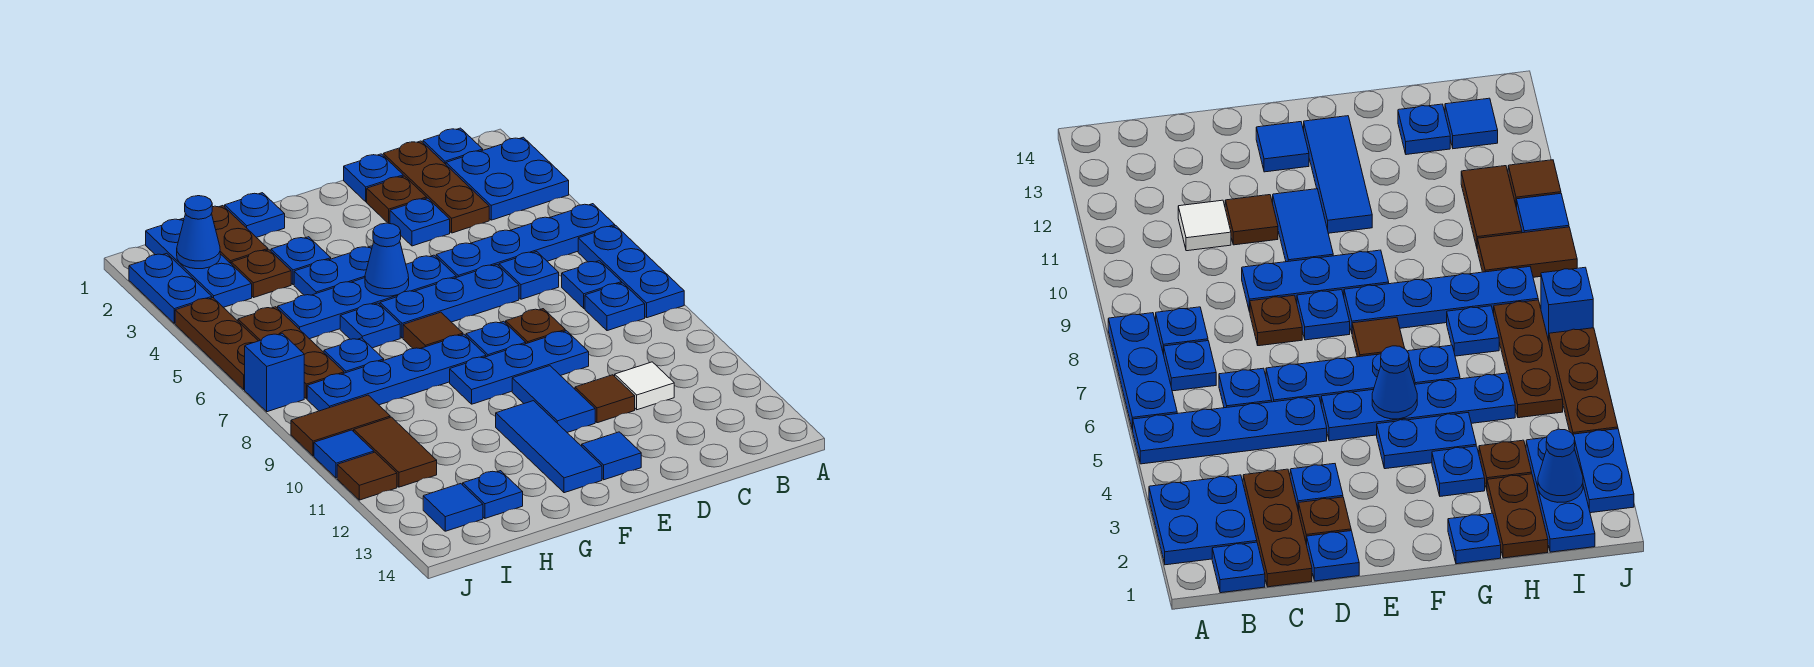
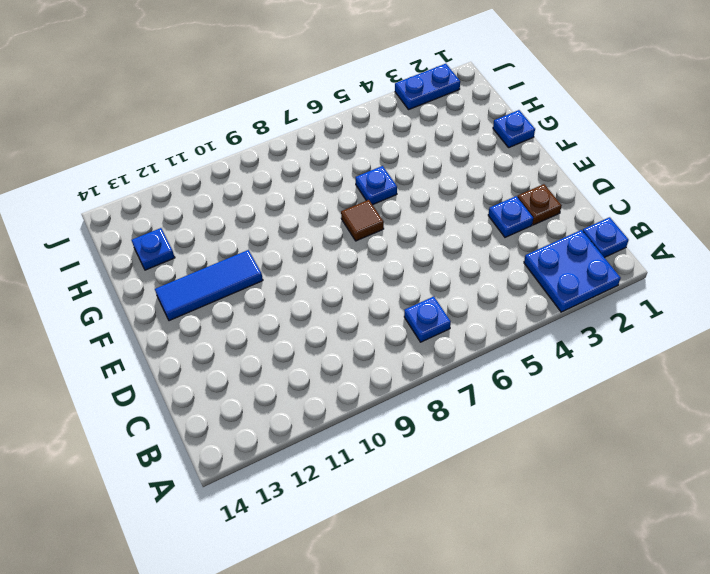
none -> blue 1x4 plate [436,204,615,277]
none -> blue 1x3 plate [578,226,684,318]
none -> blue 1x1 plate [585,283,645,331]
none -> brown 1x3 plate [383,141,489,233]

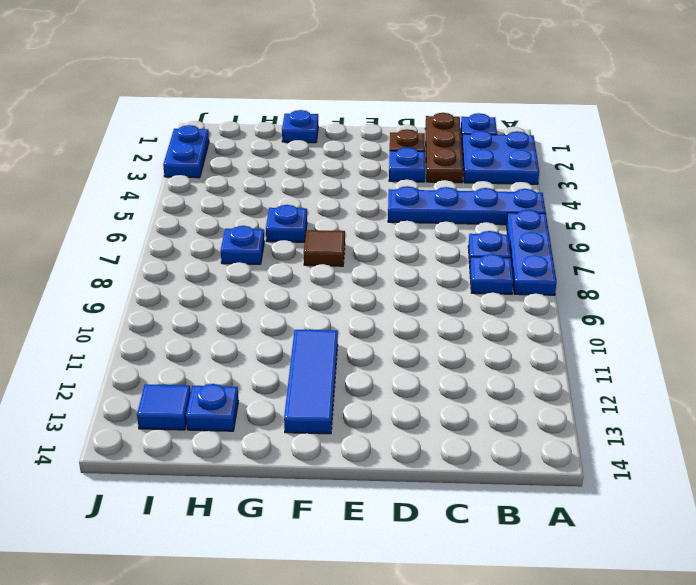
none -> blue 1x1 plate [499,252,559,299]
none -> white 1x1 tile [615,362,674,410]
none -> blue 1x1 plate [344,154,403,202]
none -> blue 1x3 plate [380,265,519,338]

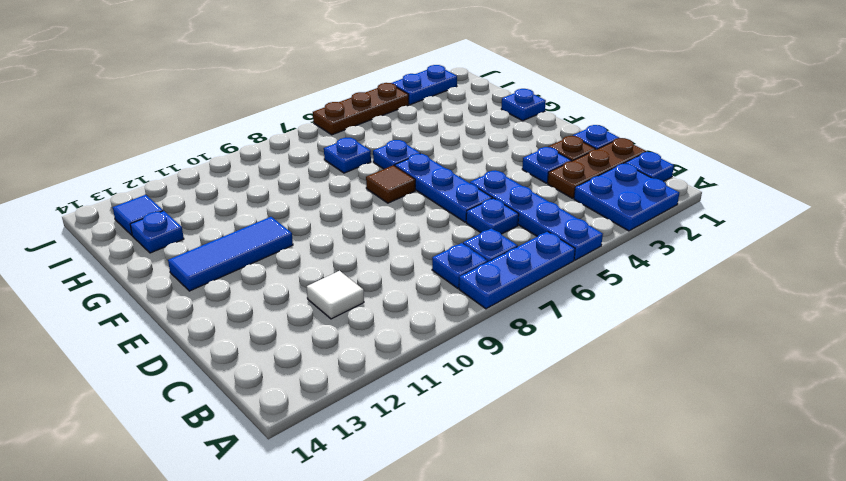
none -> brown 1x1 plate [506,309,565,344]
none -> blue 1x3 plate [450,331,589,404]
none -> brown 1x1 tile [575,375,635,423]
none -> blue 1x4 plate [278,255,456,339]

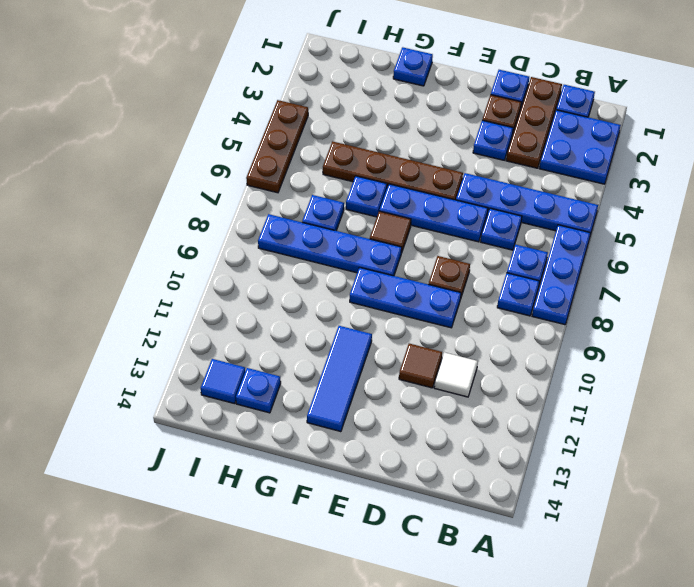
brown 1x4 plate [323,141,463,200] -> blue 1x4 plate [278,255,456,339]
none -> blue 1x1 plate [466,321,526,357]
none -> blue 1x2 tile [512,366,595,432]
none -> blue 1x1 tile [582,432,641,480]
none -> blue 1x2 plate [294,246,372,295]

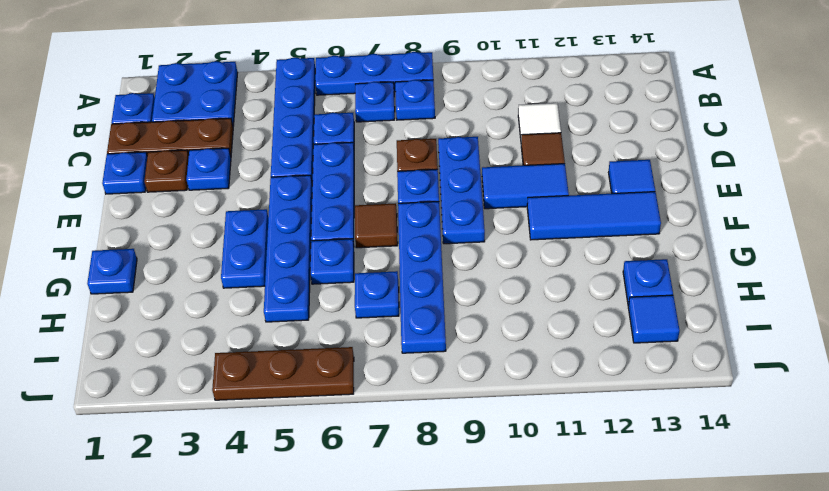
none -> blue 1x1 plate [271,237,331,285]
none -> brown 1x2 plate [212,206,268,263]
none -> brown 1x1 plate [231,250,291,298]
none -> blue 1x3 plate [146,219,252,307]

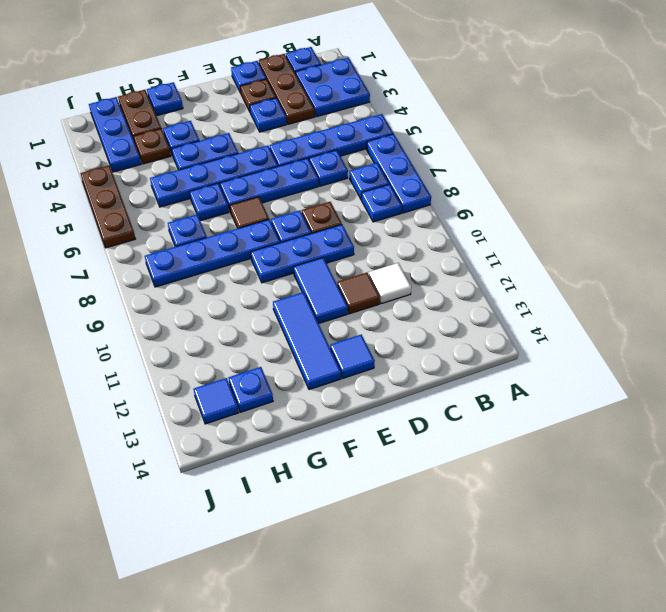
none -> brown 1x3 plate [238,307,344,399]
none -> brown 1x2 tile [291,395,390,456]
none -> brown 1x2 tile [354,417,437,487]
none -> blue 1x2 plate [129,253,212,323]

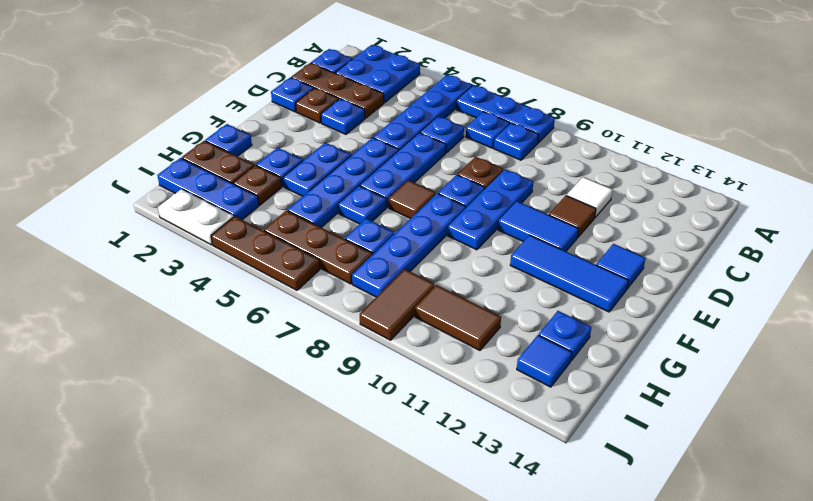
white 1x2 plate [158,189,234,245] -> blue 1x2 plate [129,253,212,323]
none -> blue 1x1 brick [245,333,304,412]
none -> blue 1x1 tile [314,430,374,478]
none -> brown 1x1 tile [337,452,397,500]
none -> blue 1x1 cone [365,223,409,296]

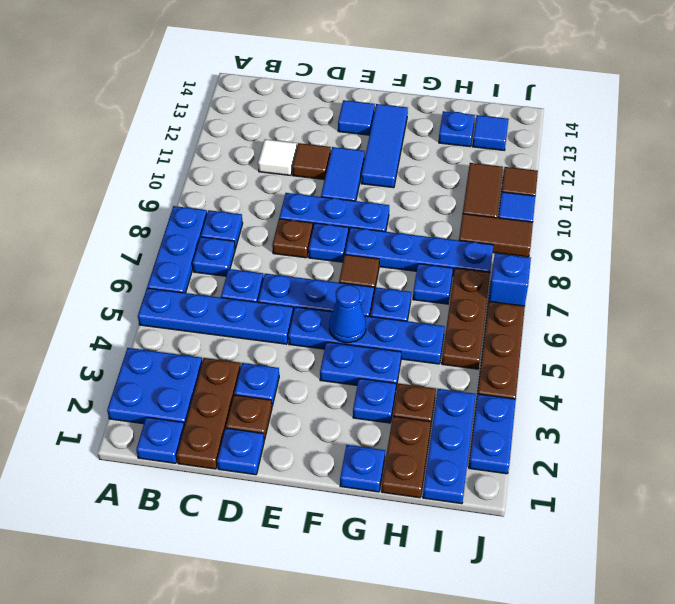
none -> blue 1x1 cone [177,196,220,269]

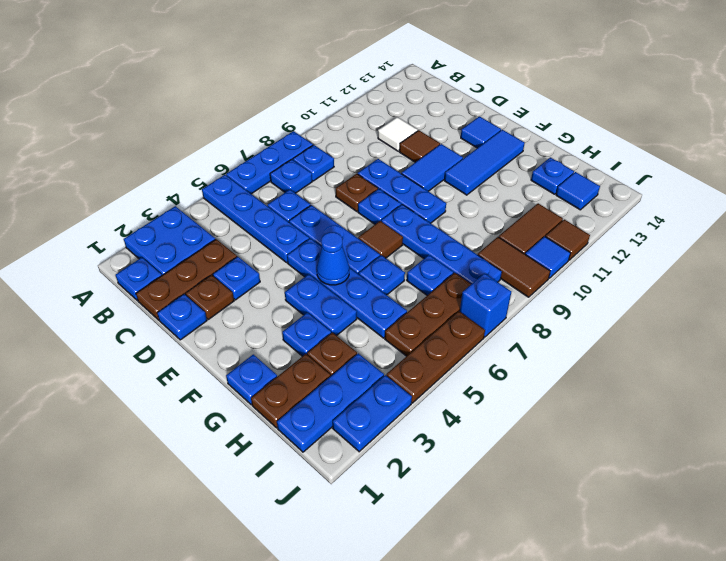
none -> blue 1x1 cone [177,196,220,269]

